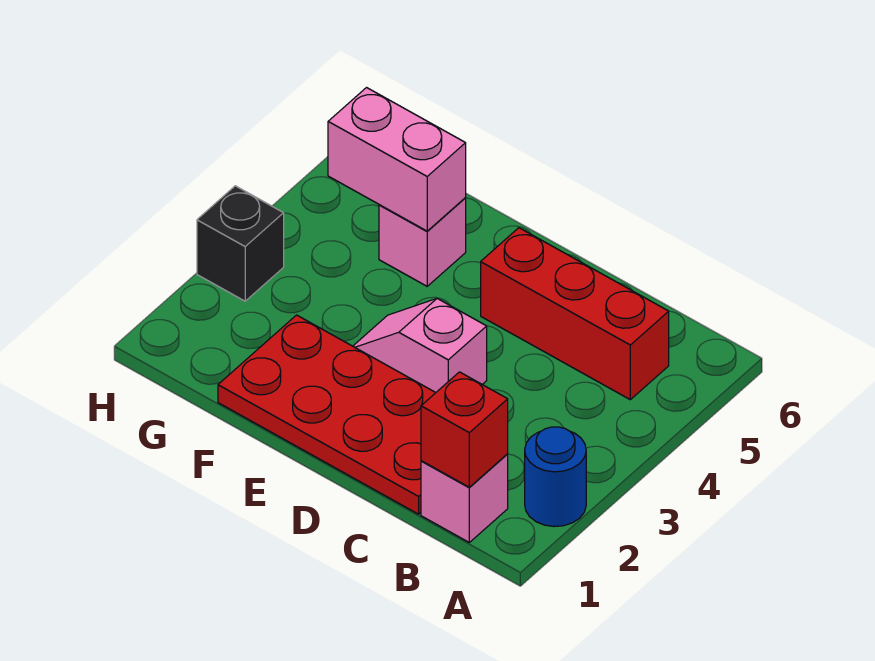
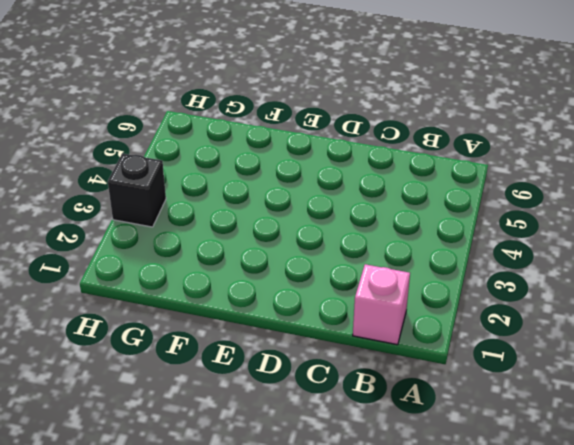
none -> blue 1x1 round brick [525,427,586,527]
none -> red 1x3 brick [481,228,669,400]

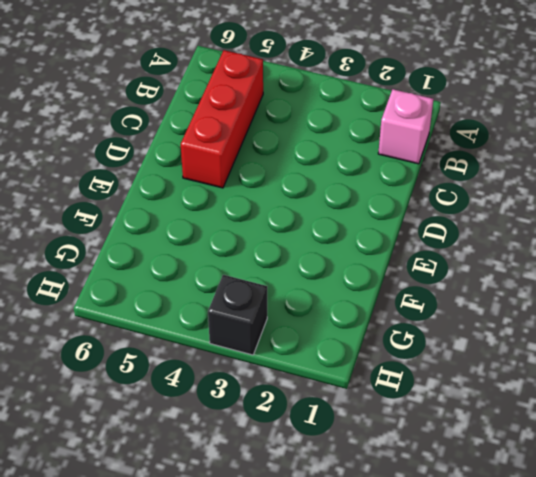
none -> blue 1x1 round brick [525,427,586,527]
none -> red 2x4 plate [218,315,436,514]

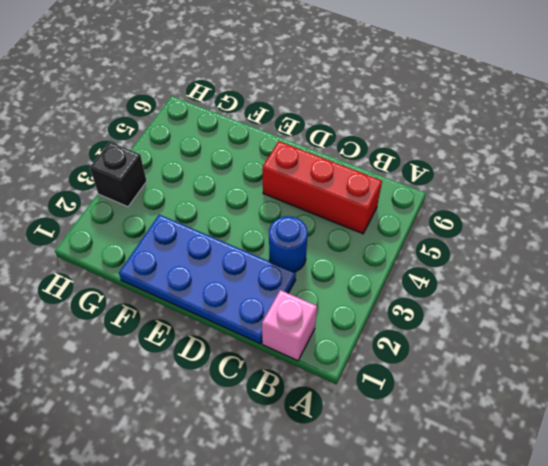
blue 2x4 plate [119,215,296,344] -> red 2x4 plate [218,315,436,514]
blue 1x1 round brick [269,216,308,272] -> blue 1x1 round brick moved to [525,427,586,527]
none -> pink 1x2 slope [353,299,487,392]
none -> pink 1x1 brick [379,198,466,286]

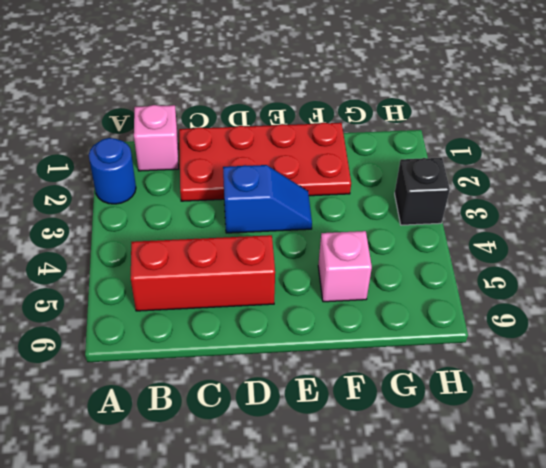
blue 1x2 slope [223,165,312,233] -> pink 1x2 slope [353,299,487,392]
none -> red 1x1 brick [421,372,508,487]
none -> pink 1x2 brick [328,88,466,231]

